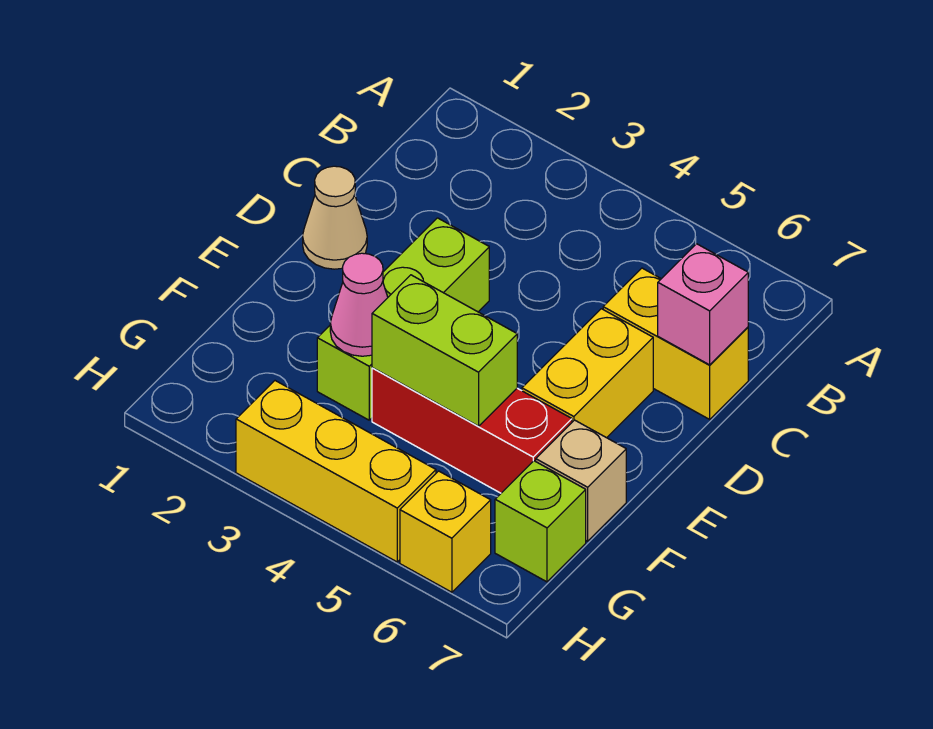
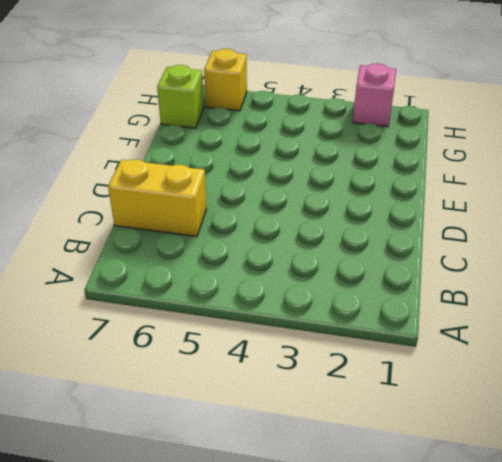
pink 1x1 brick [353,63,396,127] -> pink 1x1 brick moved to [658,244,748,365]
none -> tan 1x1 cone [303,166,367,269]
none -> lime 1x3 brick [317,218,489,420]
none -> yellow 1x2 brick [522,309,653,438]

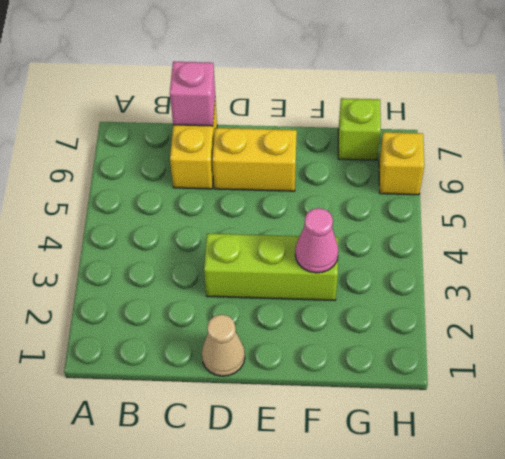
none -> red 1x3 brick [372,368,572,493]
none -> tan 1x1 brick [536,420,626,541]
none -> yellow 1x3 brick [236,381,436,562]

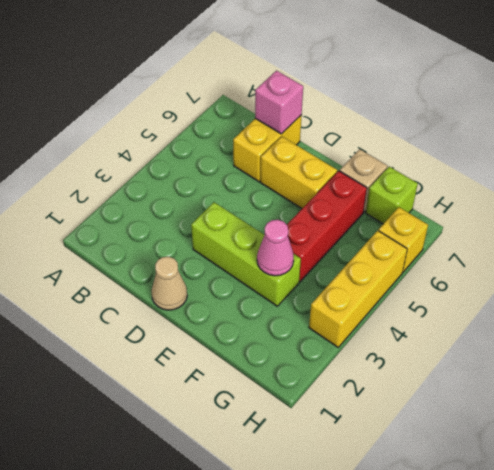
none -> lime 1x2 brick [372,275,517,426]

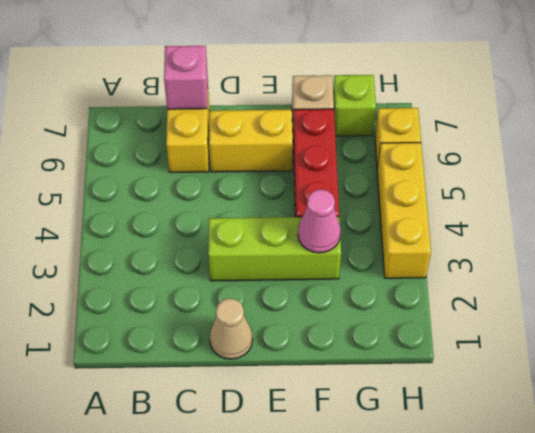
none -> lime 1x2 brick [372,275,517,426]

